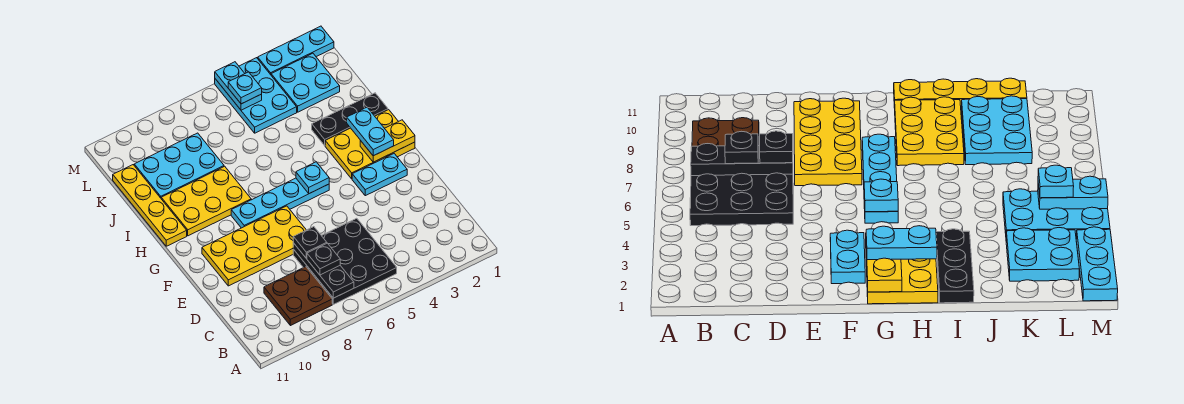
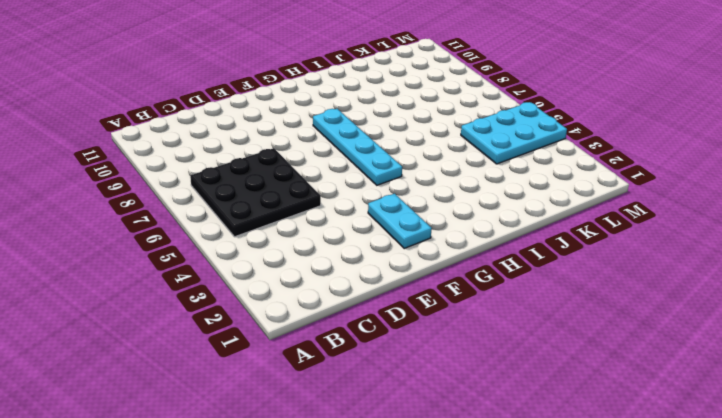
none -> brown 2x2 plate [264,267,332,326]
none -> yellow 2x4 plate [202,206,306,286]
none -> yellow 2x3 plate [325,110,415,179]

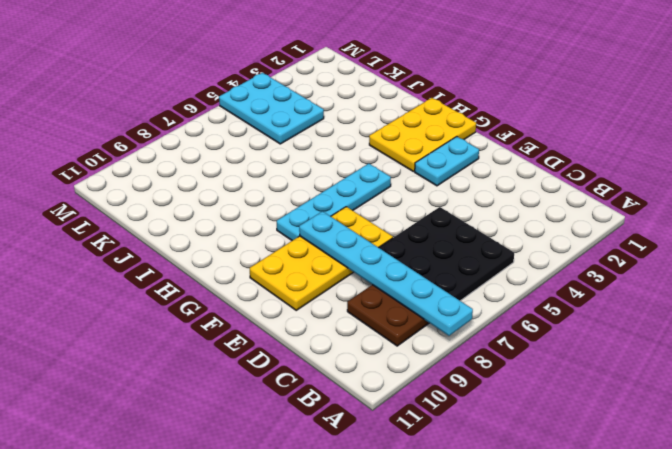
cyan 1x6 plate [299,211,473,336] -> none
none -> yellow 2x3 plate [161,166,251,236]
none -> yellow 1x4 plate [113,165,187,246]
none -> black 1x3 plate [312,93,388,145]

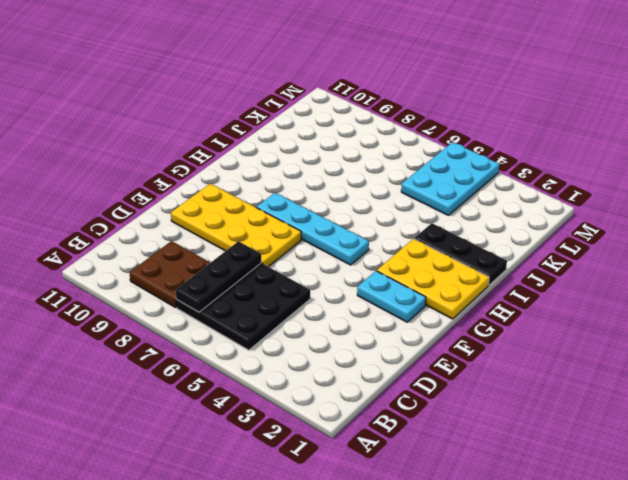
none -> yellow 2x3 plate [161,166,251,236]
none -> yellow 1x4 plate [113,165,187,246]
none -> cyan 2x3 plate [134,133,224,198]

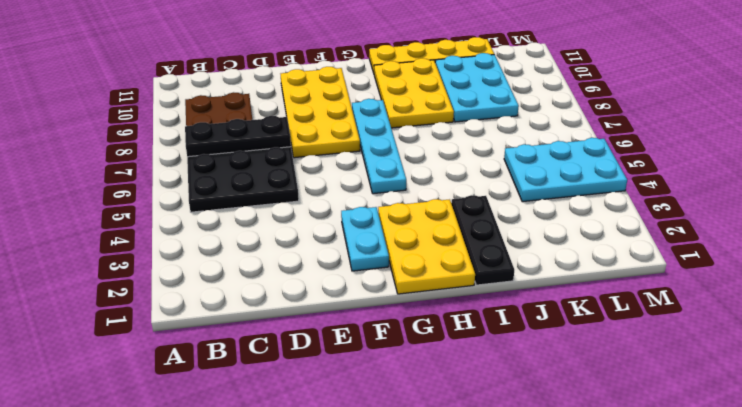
none -> cyan 2x2 plate [271,53,340,112]
none -> cyan 1x3 plate [258,26,334,75]
none -> yellow 1x2 plate [360,120,415,162]

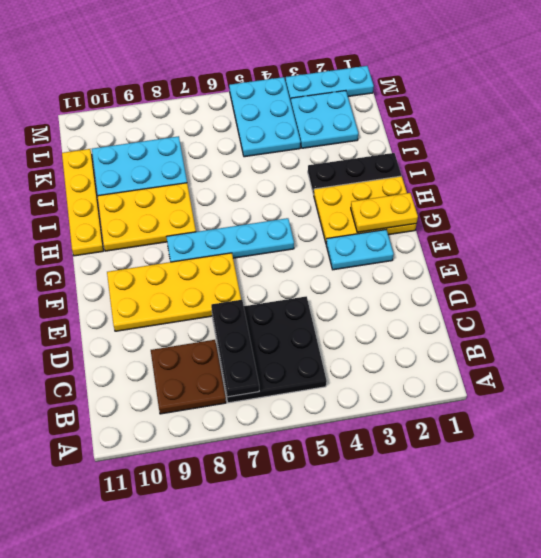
none -> cyan 1x1 plate [296,162,329,193]
none -> cyan 1x2 plate [215,62,262,110]
none -> black 1x1 plate [307,243,340,275]

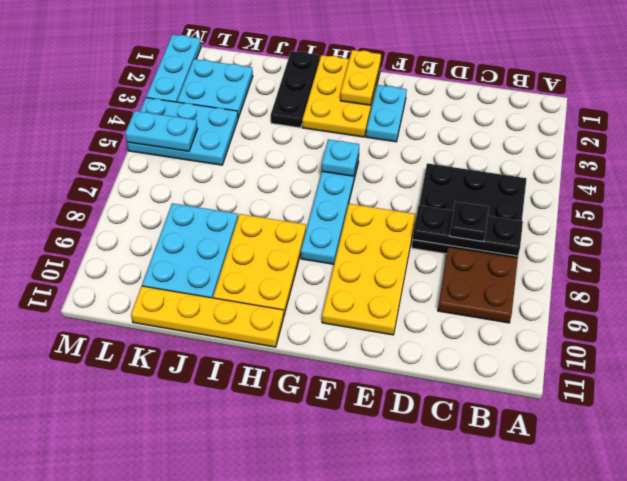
none -> black 1x1 plate [293,227,327,258]
none -> cyan 1x2 plate [347,107,394,156]
none -> cyan 1x1 plate [228,72,262,104]

